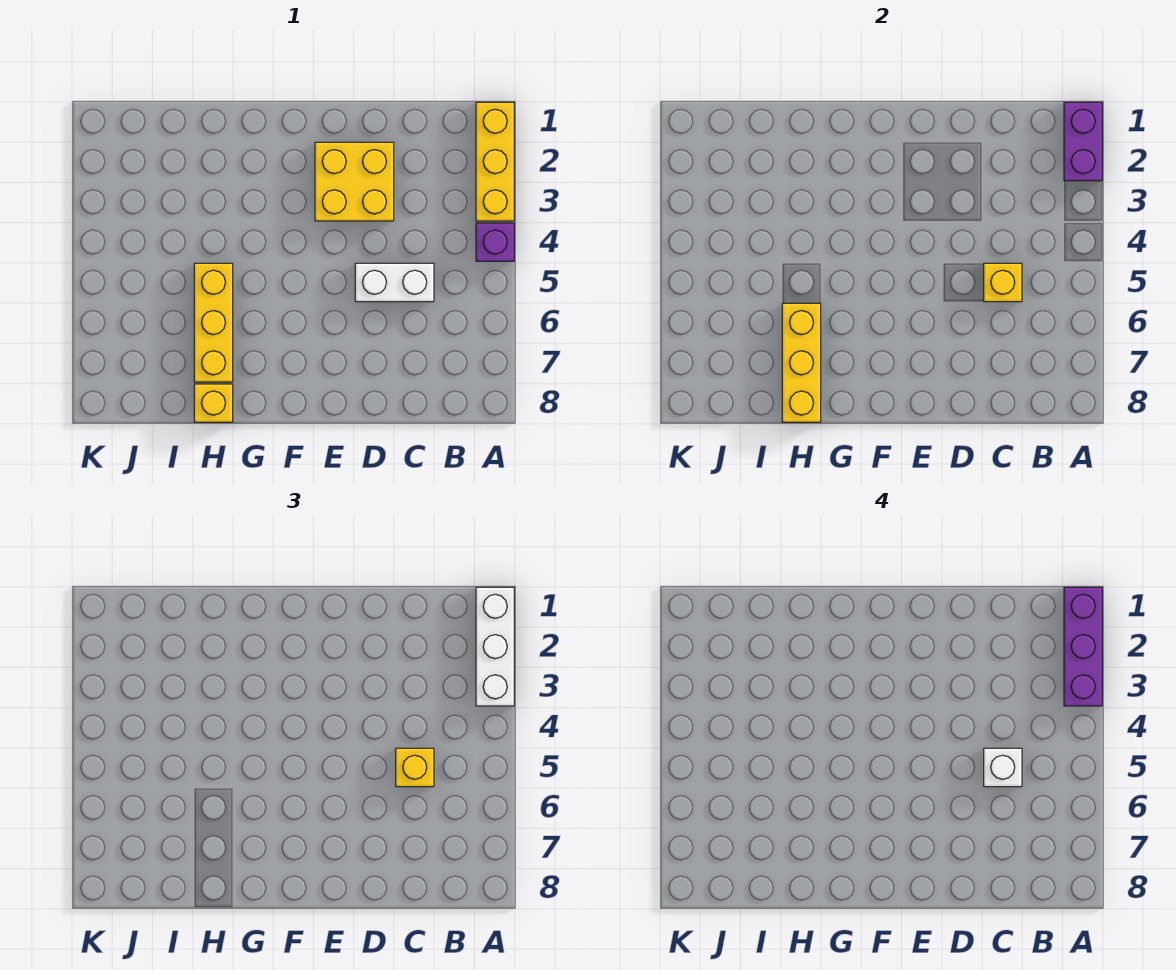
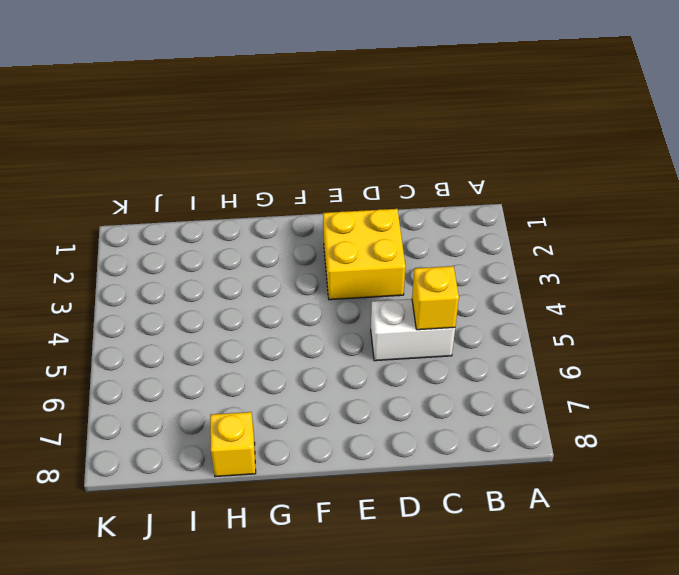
none -> yellow 1x3 brick [476,102,514,221]
none -> purple 1x1 brick [476,223,514,261]
none -> yellow 1x3 brick [194,263,233,382]

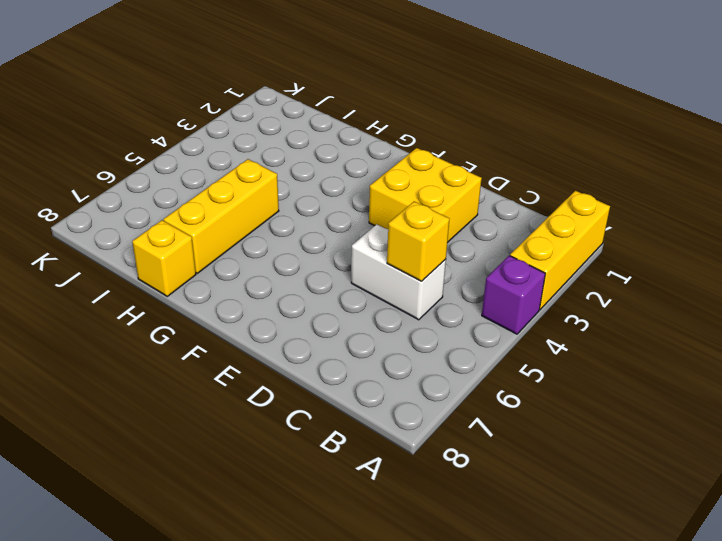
none -> purple 1x2 brick [1064,102,1102,181]
none -> yellow 1x3 brick [782,303,821,422]
none -> white 1x3 brick [476,587,514,706]

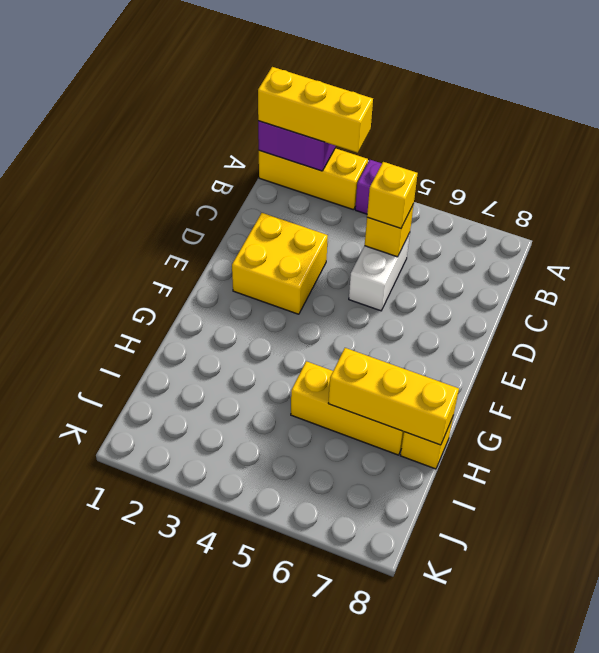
yellow 1x3 brick [258,67,373,153] -> white 1x3 brick [476,587,514,706]
none -> purple 1x3 brick [1064,587,1102,706]
none -> white 1x1 brick [984,748,1022,787]

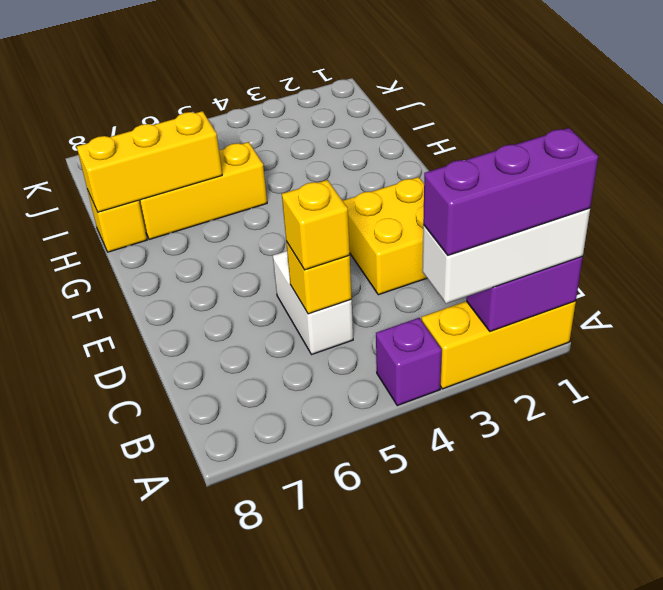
none -> white 1x1 brick [984,748,1022,787]

